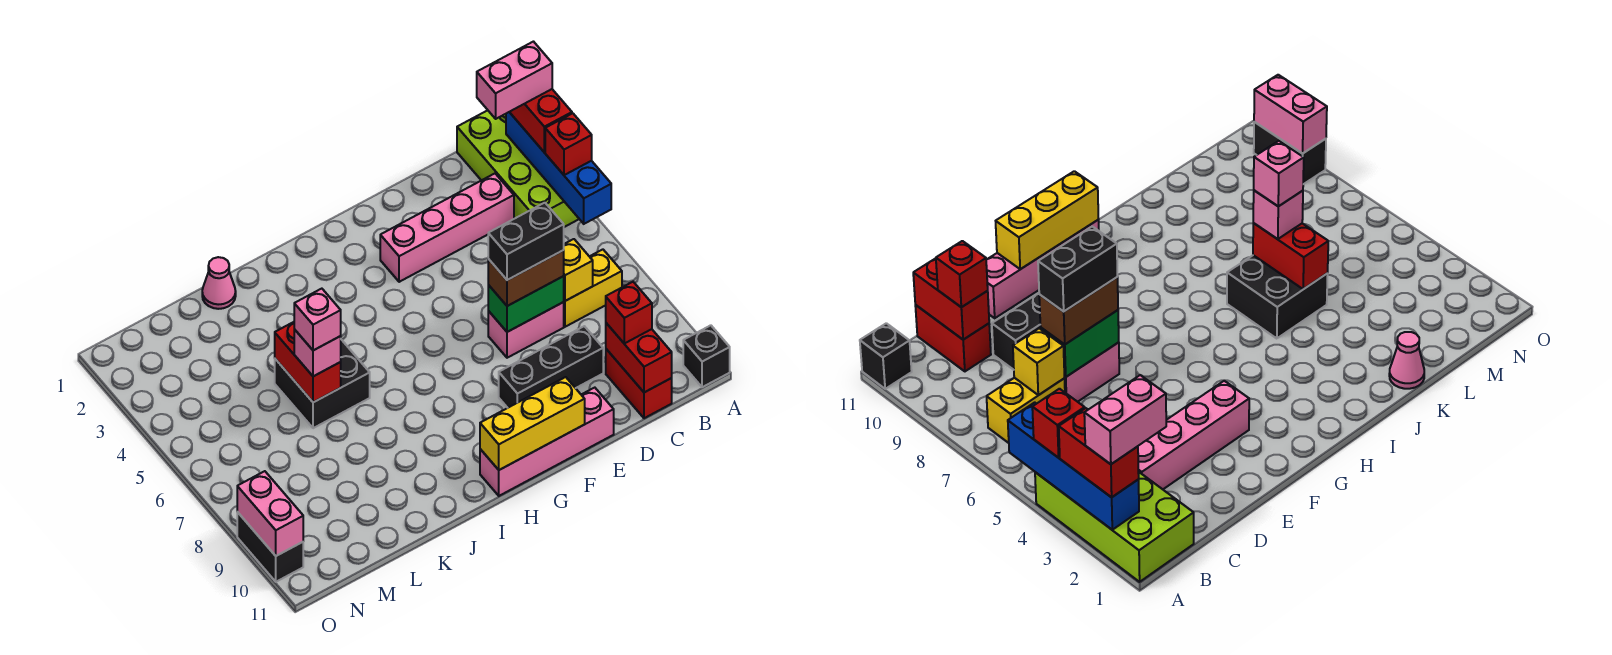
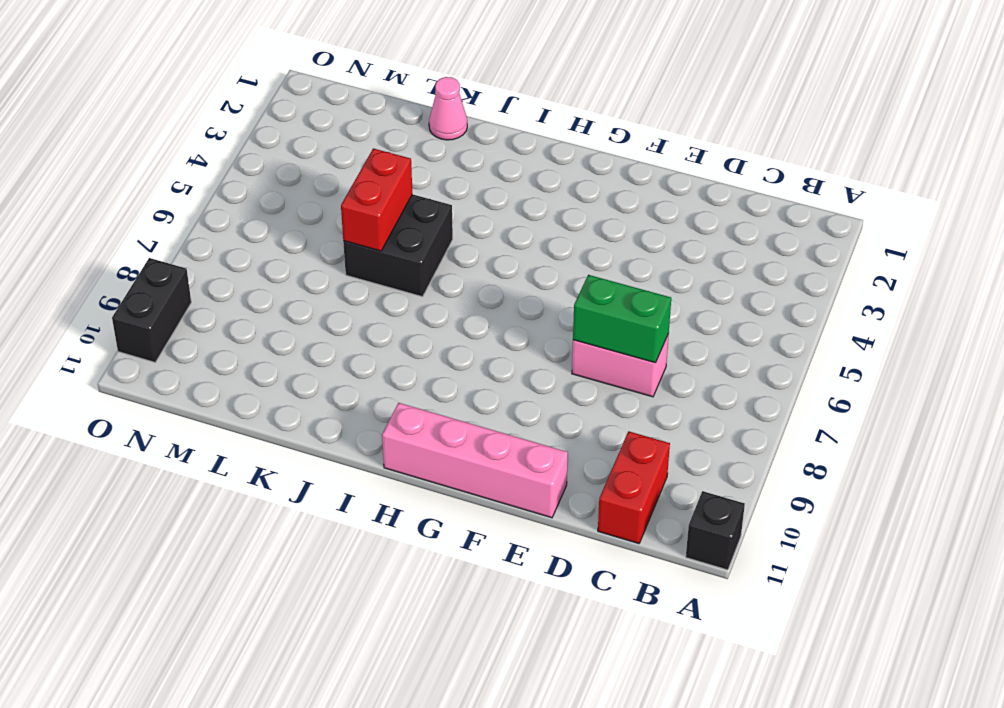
none -> lime 2x4 brick [457,110,579,227]
none -> yellow 1x2 brick [564,249,622,327]
none -> pink 1x4 brick [380,174,514,282]

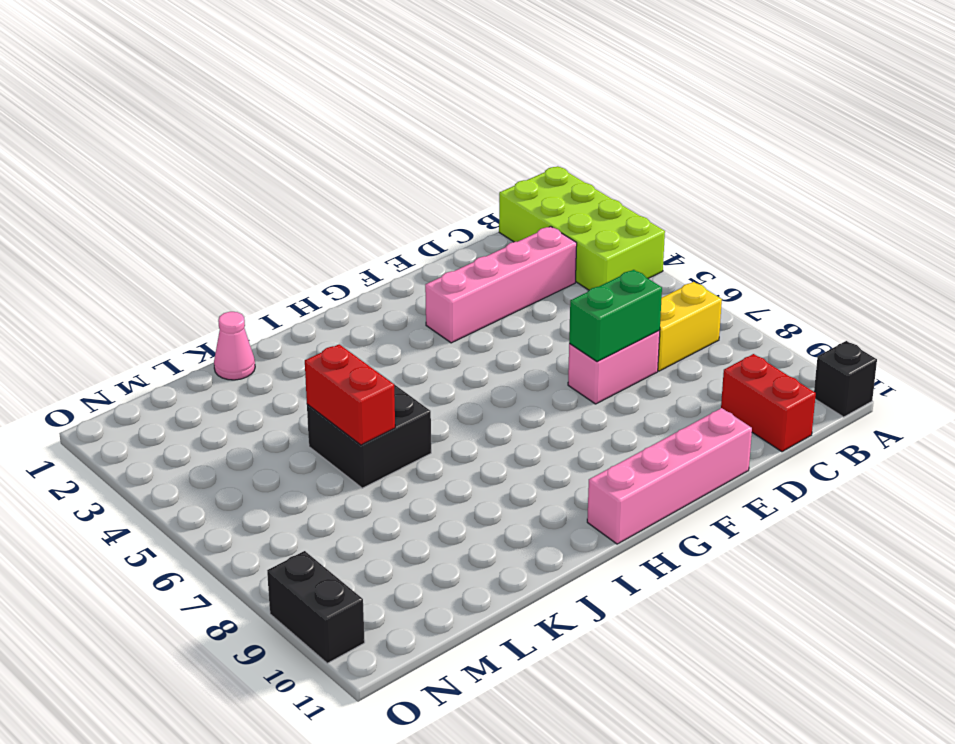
none -> black 1x3 brick [499,326,603,408]
none -> blue 1x4 brick [506,112,611,224]
none -> yellow 1x1 brick [564,239,593,301]

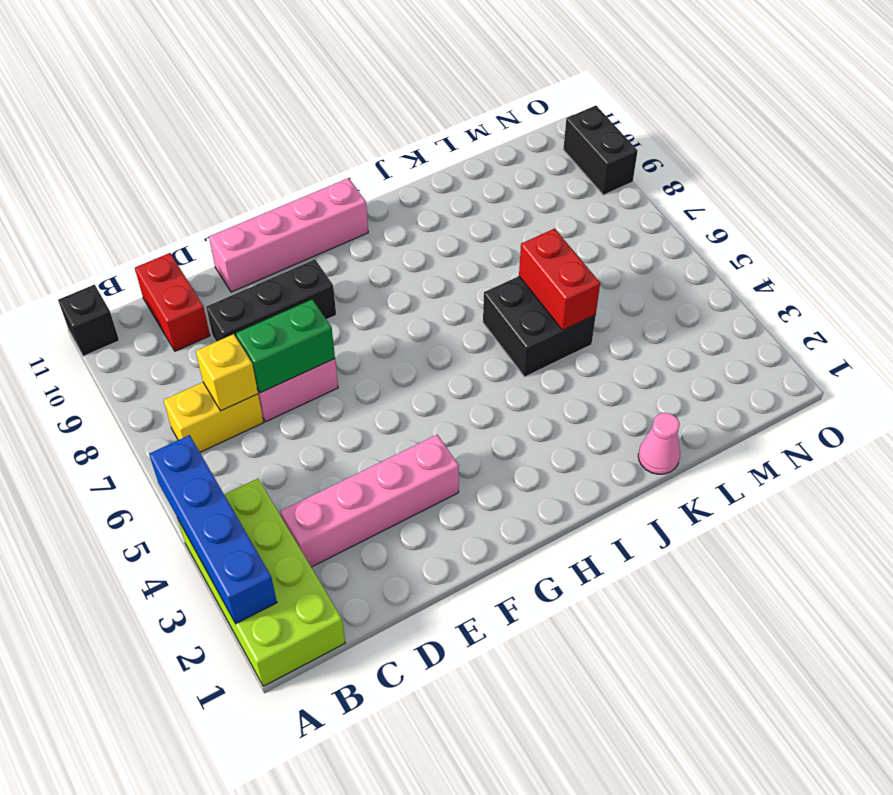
none -> red 1x2 brick [606,323,672,392]
none -> yellow 1x3 brick [480,377,585,470]
none -> pink 1x2 brick [237,471,303,556]

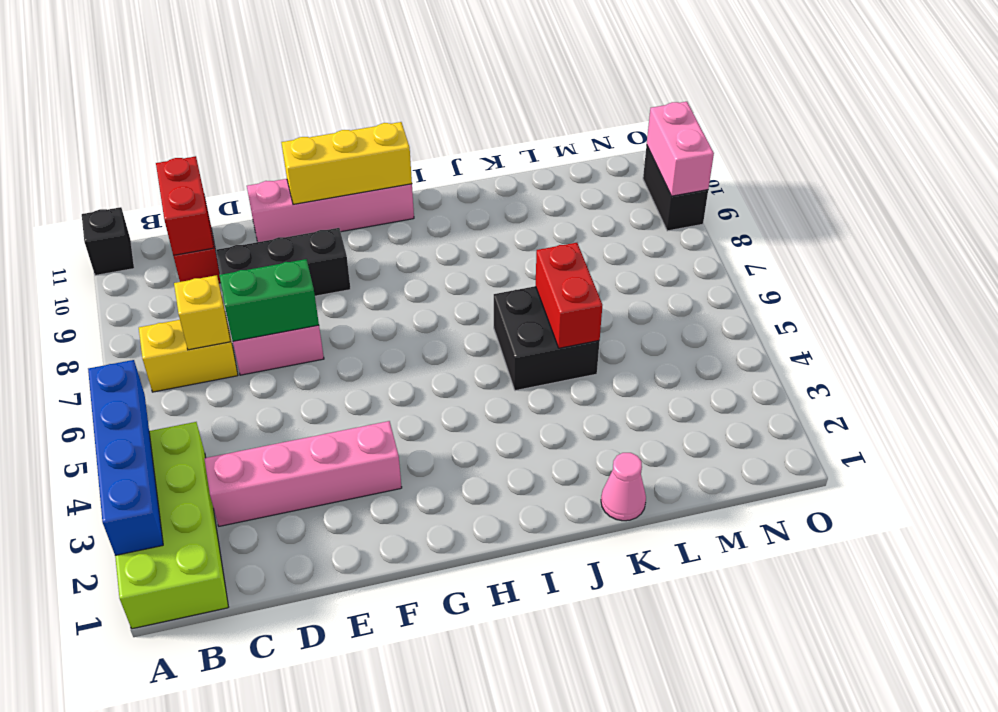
none -> red 1x2 brick [510,89,572,152]
none -> red 1x1 brick [545,113,592,175]
none -> red 1x1 brick [606,282,652,344]

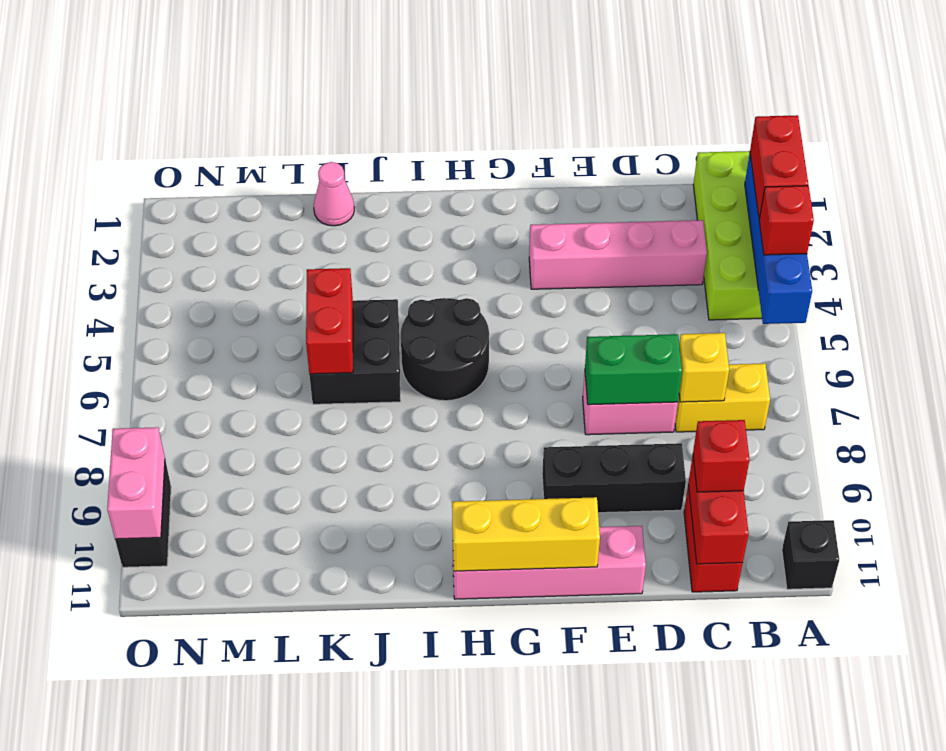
black 2x2 round brick [401,298,489,401] -> none
none -> brown 1x2 brick [488,250,564,306]
none -> pink 1x1 brick [294,329,341,376]
none -> pink 1x2 brick [477,42,552,119]

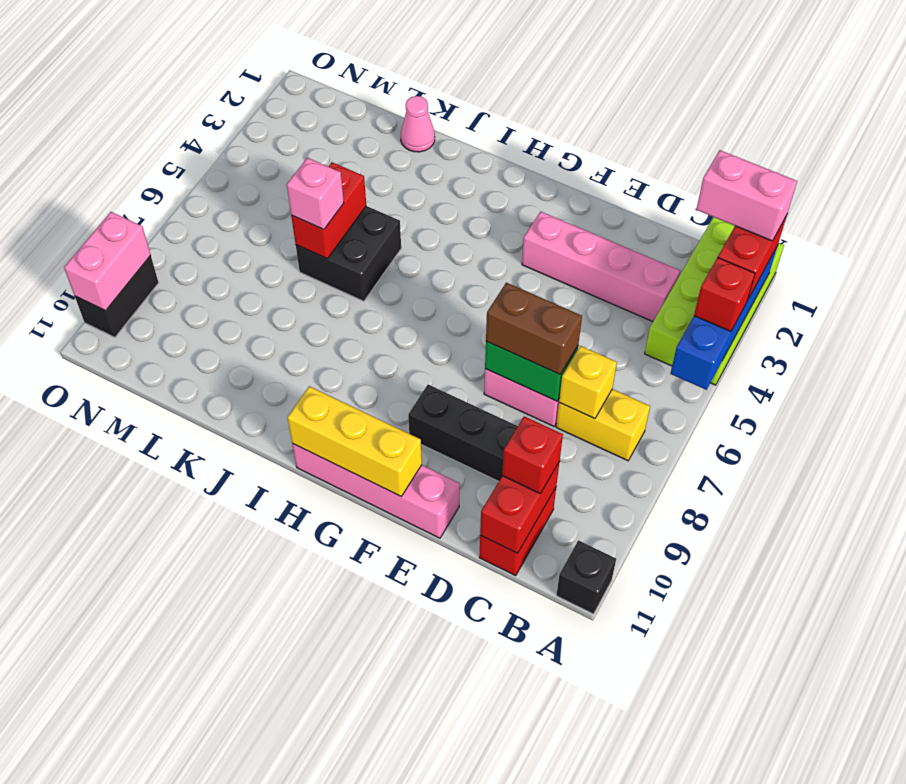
none -> black 1x2 brick [488,203,564,280]
none -> pink 1x1 brick [294,289,341,350]

